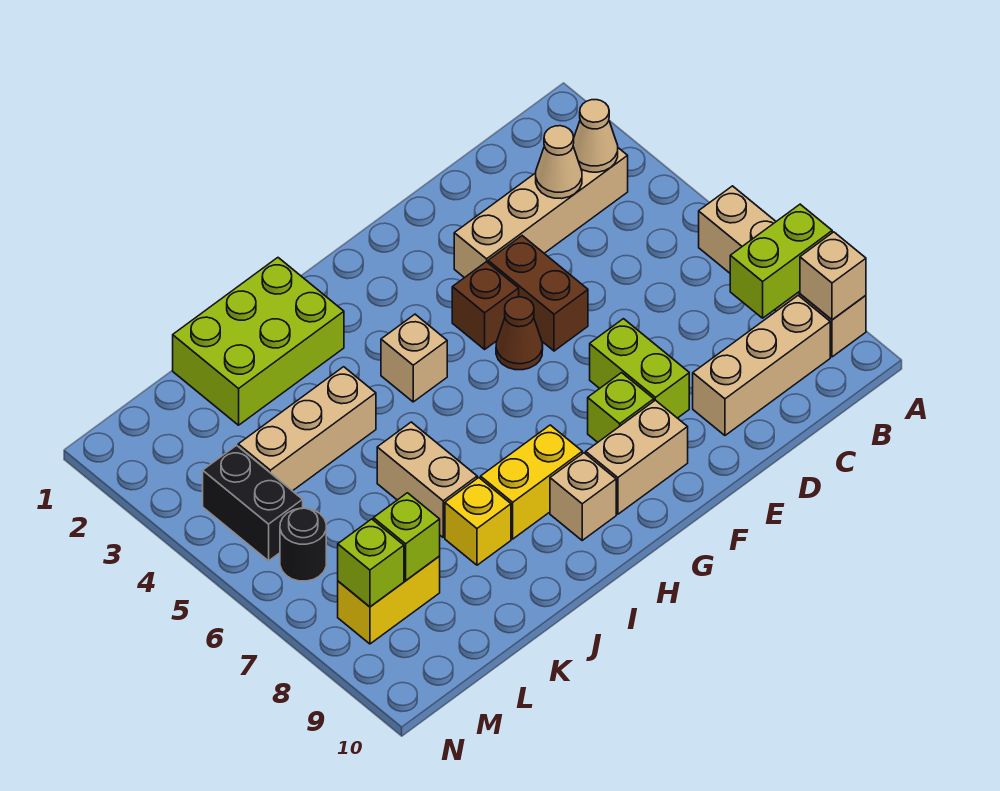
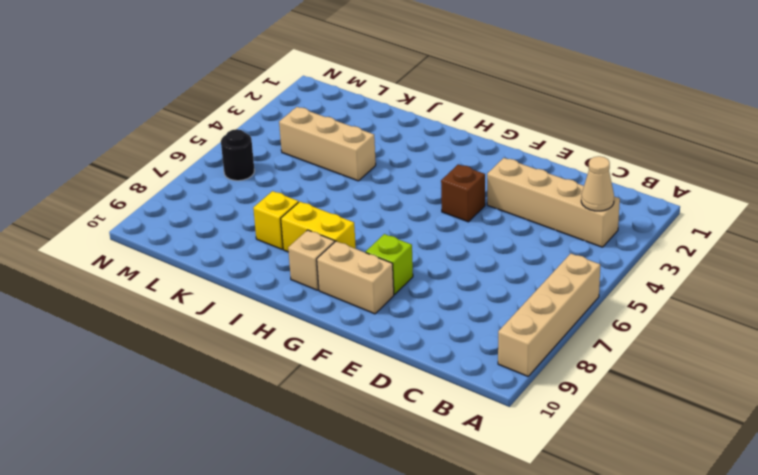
none -> tan 1x3 brick [693,295,830,435]
none -> brown 1x2 brick [488,236,588,351]
none -> lime 1x2 brick [590,319,689,418]

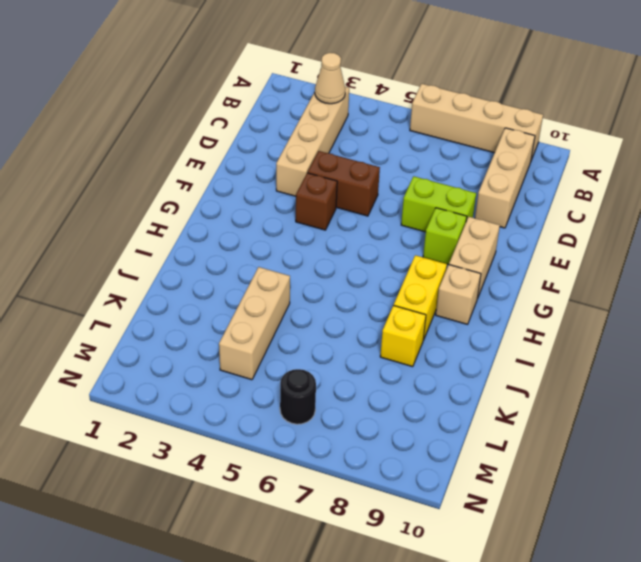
none -> brown 1x1 cone [496,297,543,370]
none -> tan 1x1 brick [381,314,447,402]
none -> lime 2x3 brick [173,258,344,425]

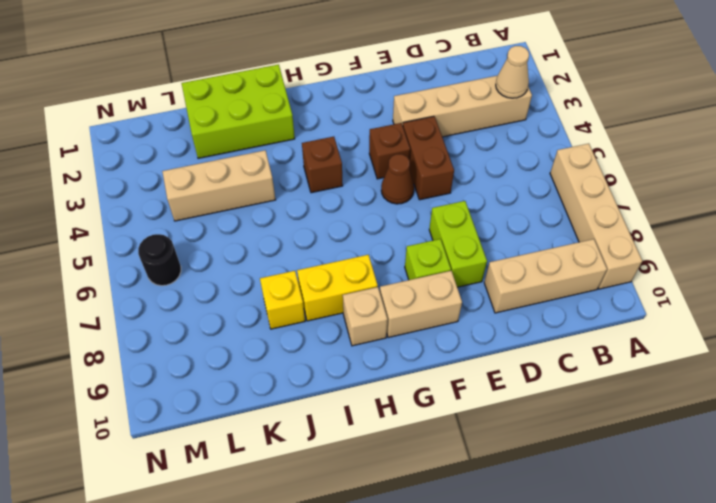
brown 1x1 brick [302,137,343,193] -> tan 1x1 brick [381,314,447,402]
none -> tan 1x2 brick [377,422,477,537]
none -> yellow 1x2 brick [338,556,440,644]
none -> black 1x2 brick [203,445,303,561]

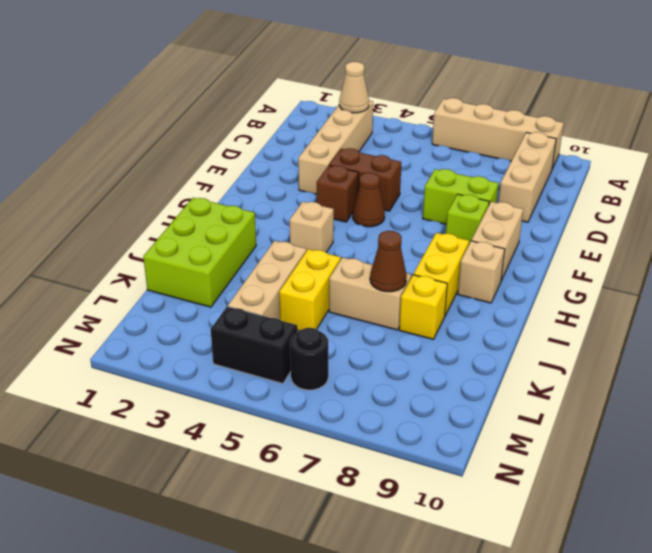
yellow 1x2 brick [279,249,341,331] -> yellow 1x2 brick moved to [338,556,440,644]
brown 1x1 cone [370,231,407,292] -> none
none -> lime 1x2 brick [730,204,832,318]
none -> tan 1x1 brick [800,232,866,320]
none -> tan 1x1 cone [536,126,582,199]

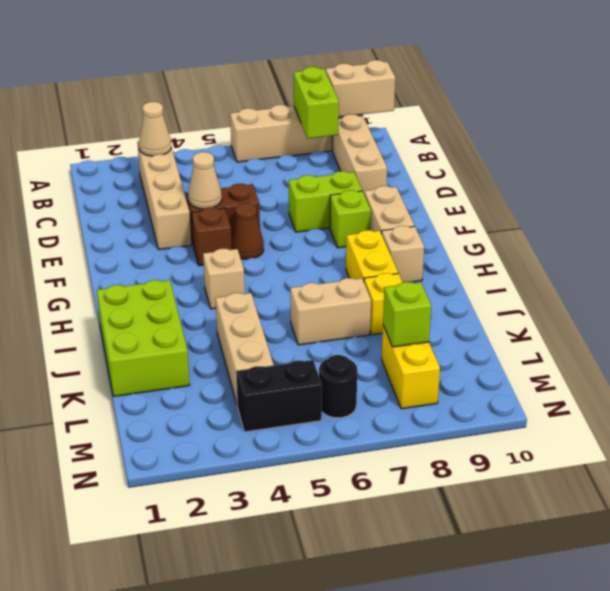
tan 1x2 brick [326,60,395,117] -> tan 1x1 brick [800,232,866,320]
tan 1x1 cone [188,152,222,209] -> tan 1x1 cone moved to [536,126,582,199]
none -> lime 1x1 brick [338,519,404,607]

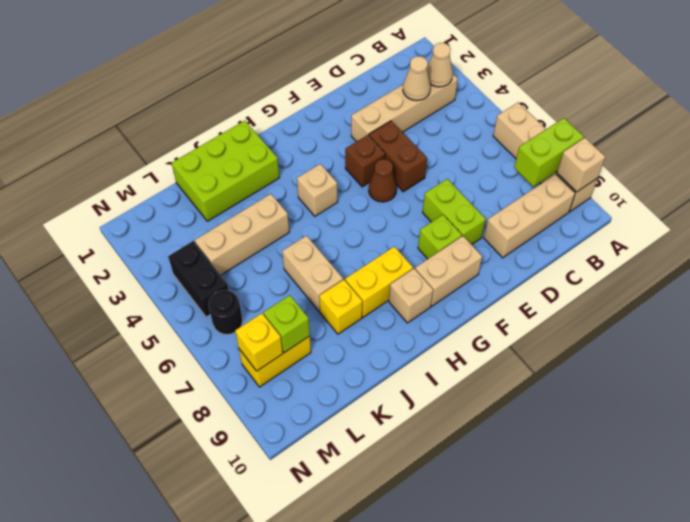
yellow 1x1 brick [235,313,283,371] -> lime 1x1 brick [338,519,404,607]

